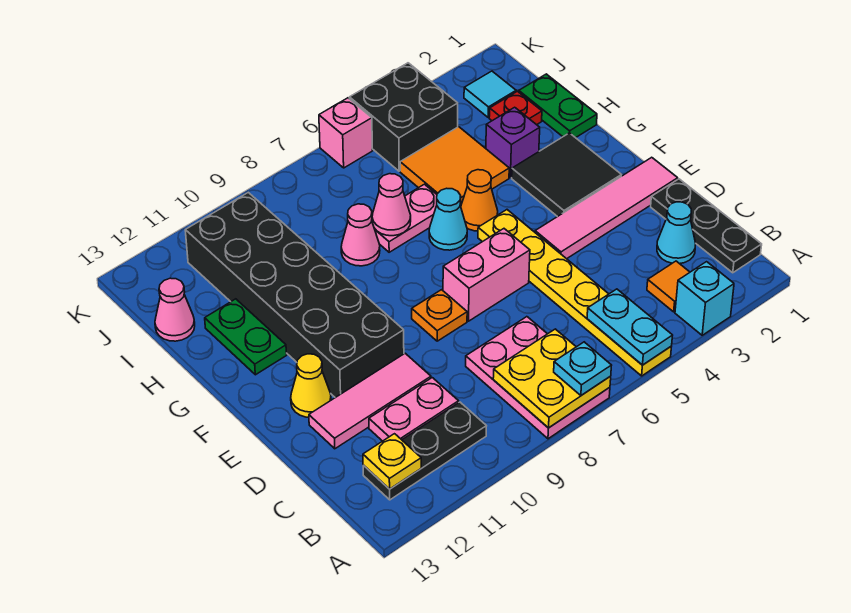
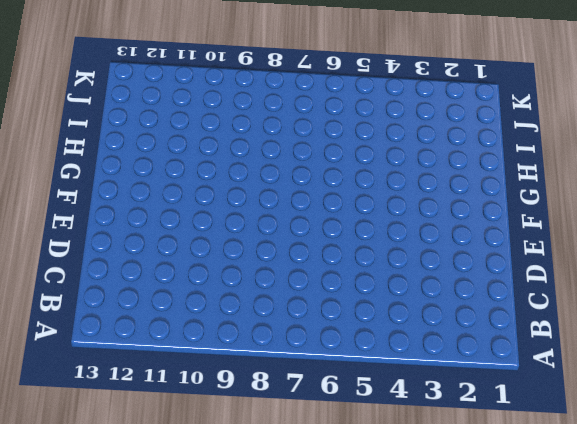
none -> cyan 1x1 brick [675,262,734,335]
none -> yellow 1x6 plate [478,210,672,376]
none -> pink 2x3 plate [466,317,610,439]
none -> black 1x3 plate [651,179,762,273]

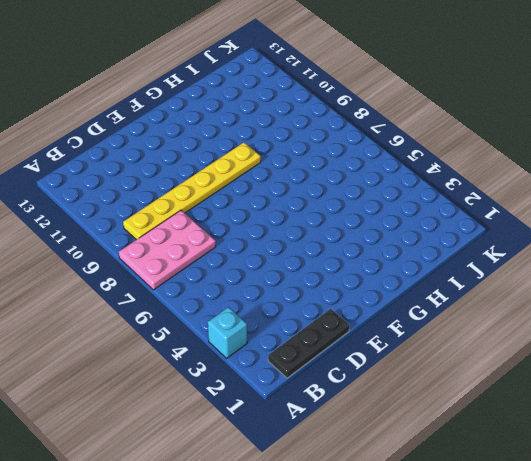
yellow 1x6 plate [123,143,261,240] -> yellow 1x6 plate moved to [478,210,672,376]
none -> orange 1x1 tile [647,261,690,312]
none -> black 1x3 plate [363,402,486,500]
none -> cyan 1x1 cone [657,202,696,264]
none -> pink 1x2 plate [369,378,459,441]

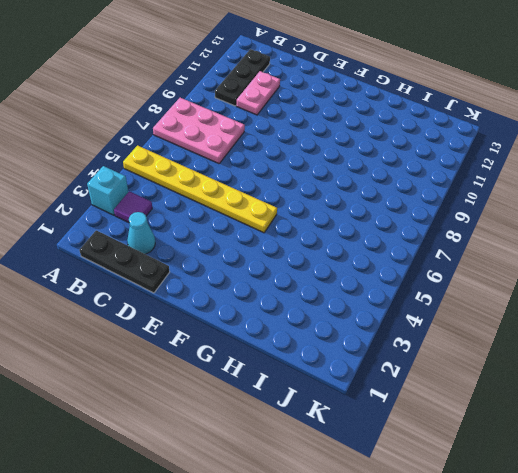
purple 1x1 tile [114,191,152,222] -> orange 1x1 tile [647,261,690,312]
none -> pink 1x3 tile [309,353,431,449]
none -> pink 1x4 tile [535,157,678,259]
none -> pink 1x2 brick [443,229,530,321]
none -> orange 1x1 plate [412,290,467,341]

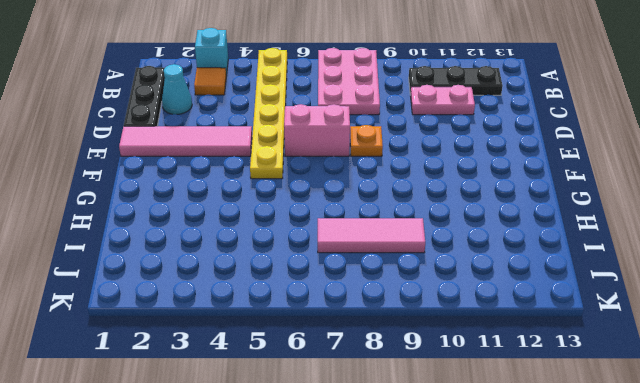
pink 1x3 tile [318,218,425,253] -> pink 1x3 tile moved to [309,353,431,449]
none -> black 2x6 brick [185,192,404,398]
none -> yellow 1x1 cone [291,354,331,417]
none -> black 2x2 tile [512,133,621,217]
none -> orange 1x1 cone [461,170,498,231]

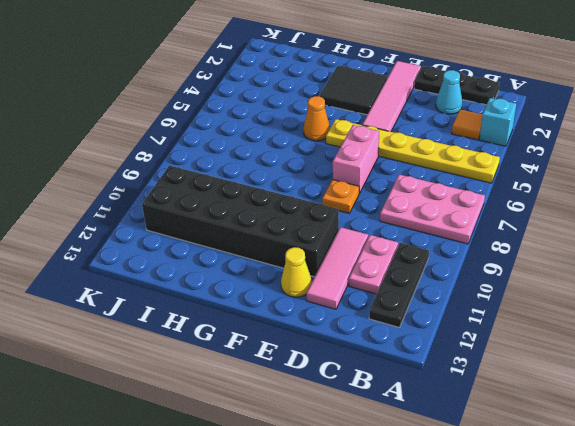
none -> cyan 1x1 cone [429,188,467,250]
none -> green 1x2 plate [205,299,287,375]
none -> green 1x2 plate [519,74,597,138]
none -> purple 1x1 brick [486,107,540,178]

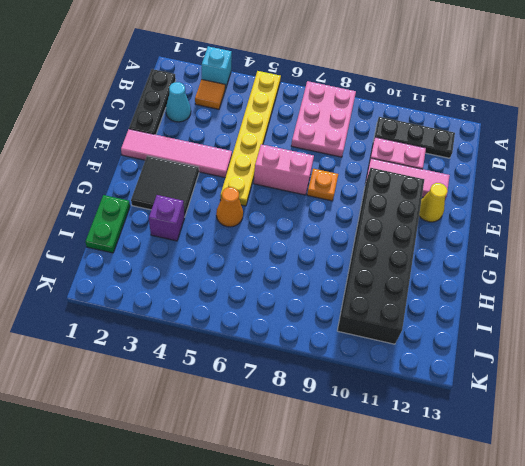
none -> cyan 1x1 cone [429,188,467,250]
none -> green 1x2 plate [205,299,287,375]
none -> orange 2x2 tile [400,127,509,206]
none -> pink 1x2 plate [374,184,437,252]

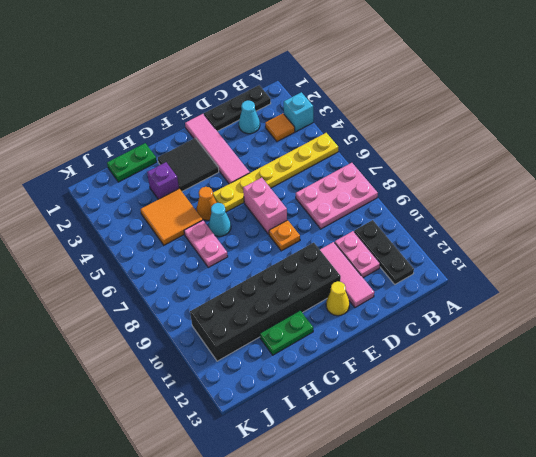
none -> pink 1x1 cone [341,204,380,266]
none -> red 1x1 plate [489,91,542,125]
none -> pink 1x1 cone [155,278,195,341]
none -> cyan 1x1 tile [464,71,516,117]

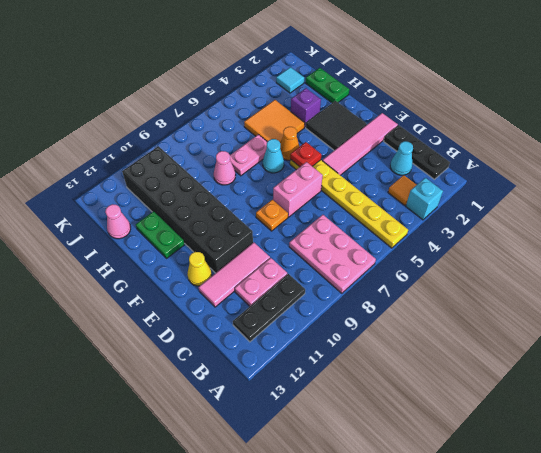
red 1x1 plate [290,142,321,167] -> red 1x1 plate moved to [489,91,542,125]
none -> black 2x2 brick [349,63,458,171]
none -> pink 1x1 brick [319,98,373,168]
none -> cyan 1x2 plate [587,289,673,365]
none -> yellow 2x2 plate [493,329,611,428]

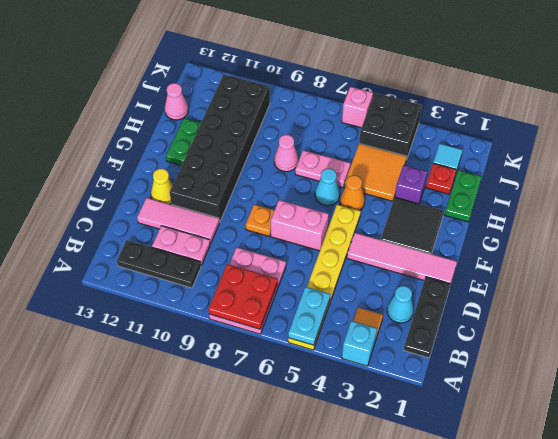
red 2x2 plate [208,264,278,329] -> yellow 2x2 plate [493,329,611,428]
none -> yellow 1x1 plate [363,434,421,489]
none -> pink 1x1 cone [372,174,411,236]
none -> cyan 1x1 plate [554,342,612,395]

